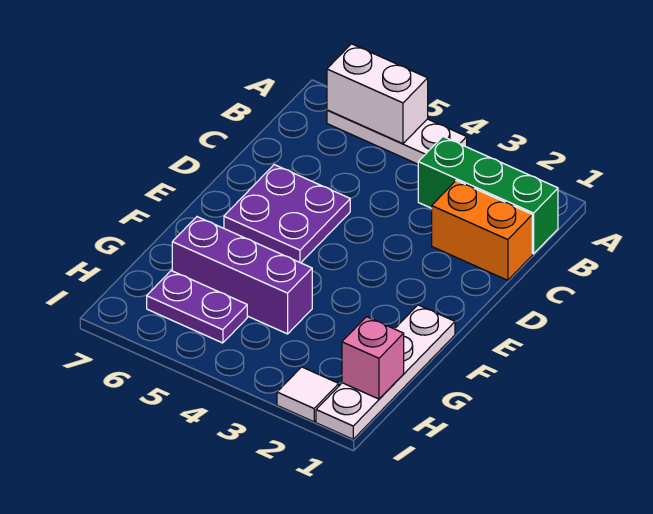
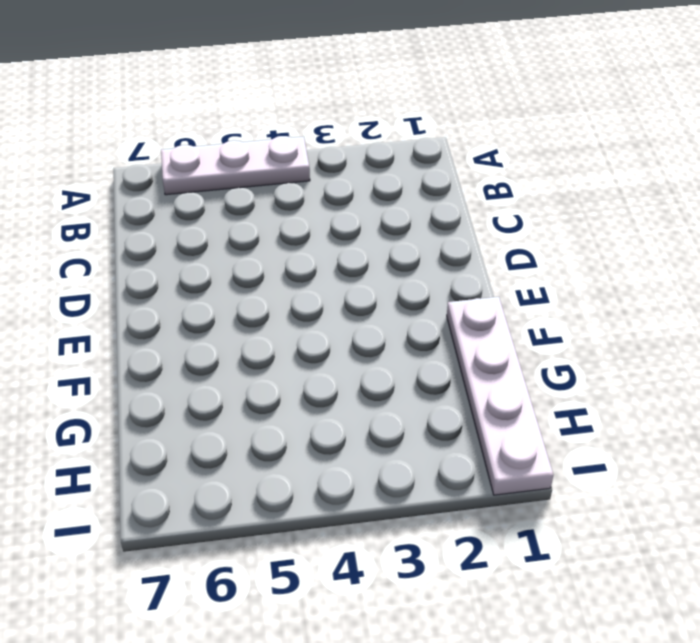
none -> green 1x3 brick [418,137,558,254]
none -> orange 1x2 brick [432,181,532,280]

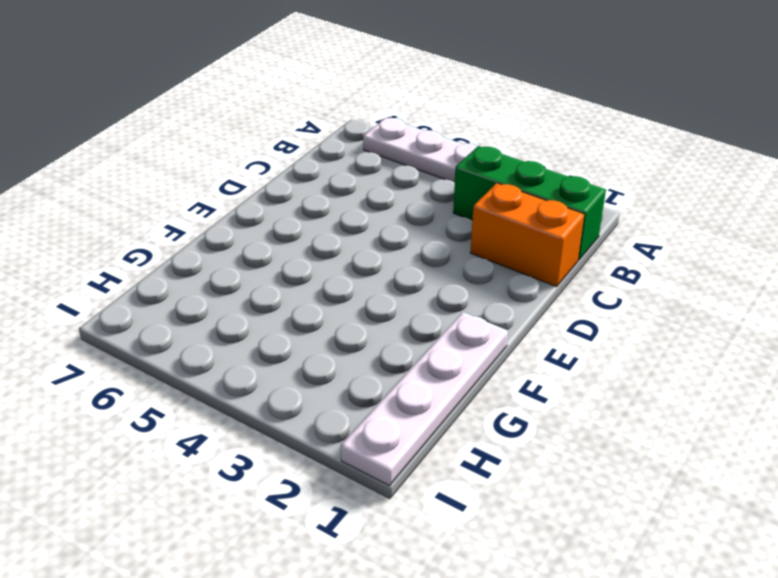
none -> purple 2x2 plate [224,165,350,263]
none -> purple 1x3 brick [172,217,312,334]

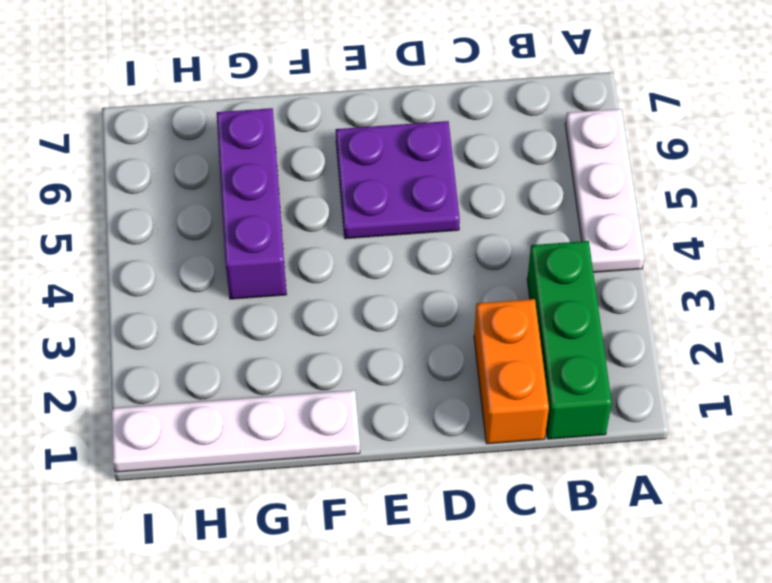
none -> purple 1x2 plate [147,271,247,343]
none -> white 1x1 tile [277,367,339,422]

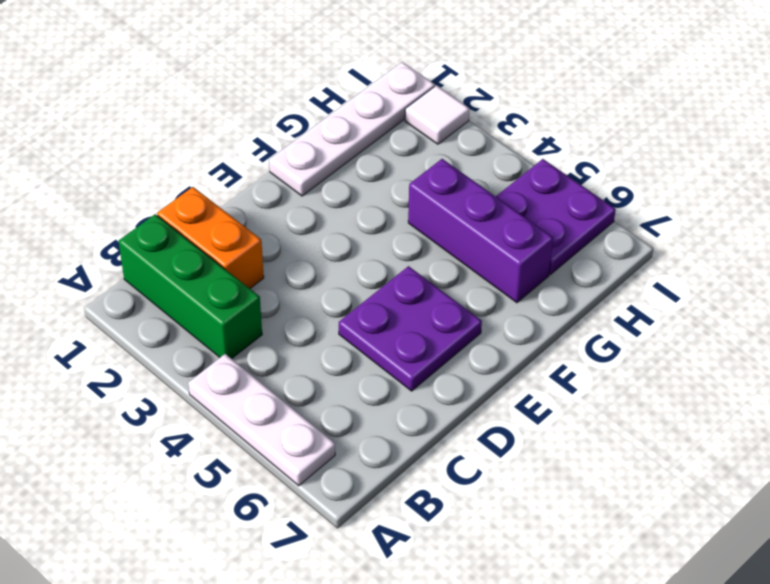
purple 2x2 plate [496,159,616,275] -> purple 1x2 plate [147,271,247,343]
none -> white 1x2 brick [327,44,428,144]
none -> pink 1x1 brick [342,317,404,399]

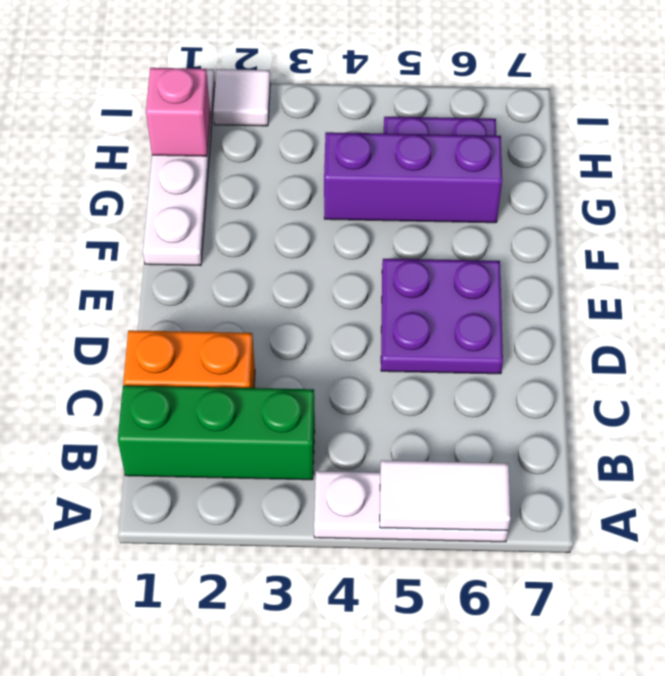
white 1x2 tile [380,460,510,531] -> white 1x2 brick [327,44,428,144]

